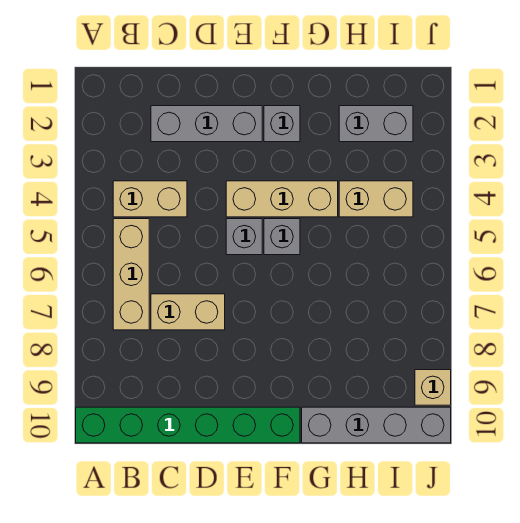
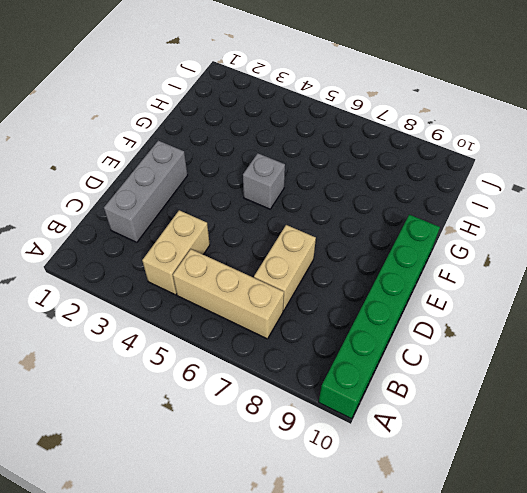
none -> tan 1x3 brick [226,181,338,217]
none -> grey 1x1 brick [226,219,262,255]
none -> grey 1x1 brick [264,106,300,142]

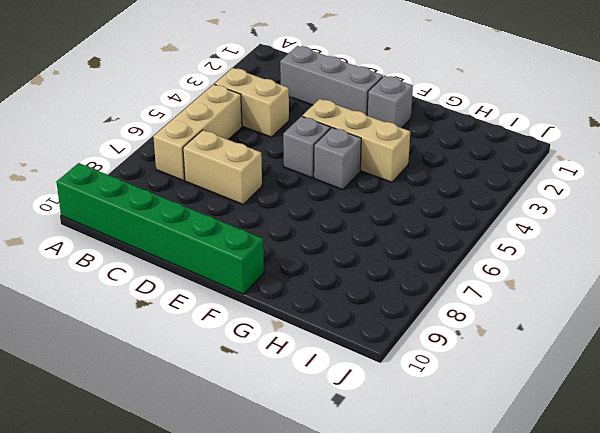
none -> grey 1x4 brick [302,407,451,443]
none -> grey 1x2 brick [339,106,413,142]
none -> tan 1x2 brick [339,181,413,217]

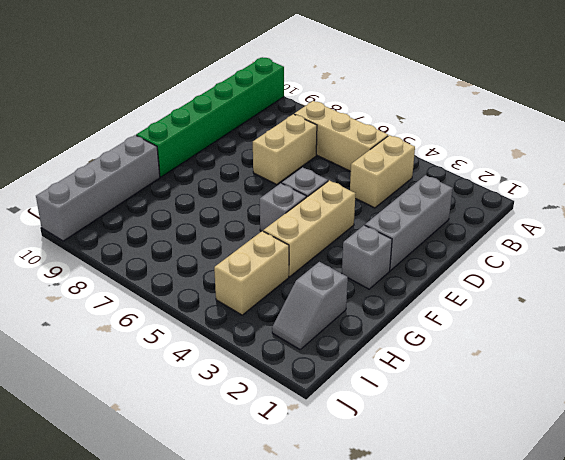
grey 1x2 slope [272,262,348,349] -> grey 1x2 brick [339,106,413,142]
none -> tan 1x1 brick [415,370,451,405]

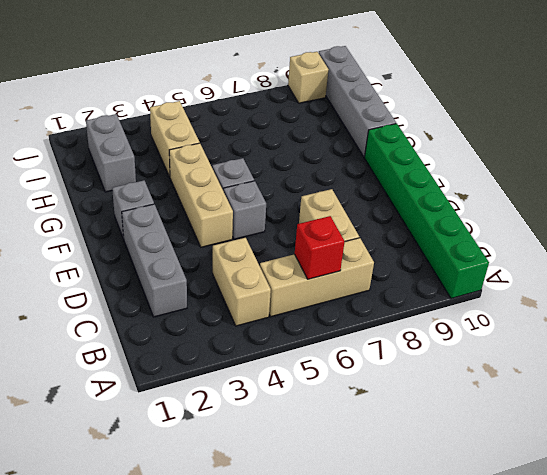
red 1x1 brick [295,216,345,279] -> none

